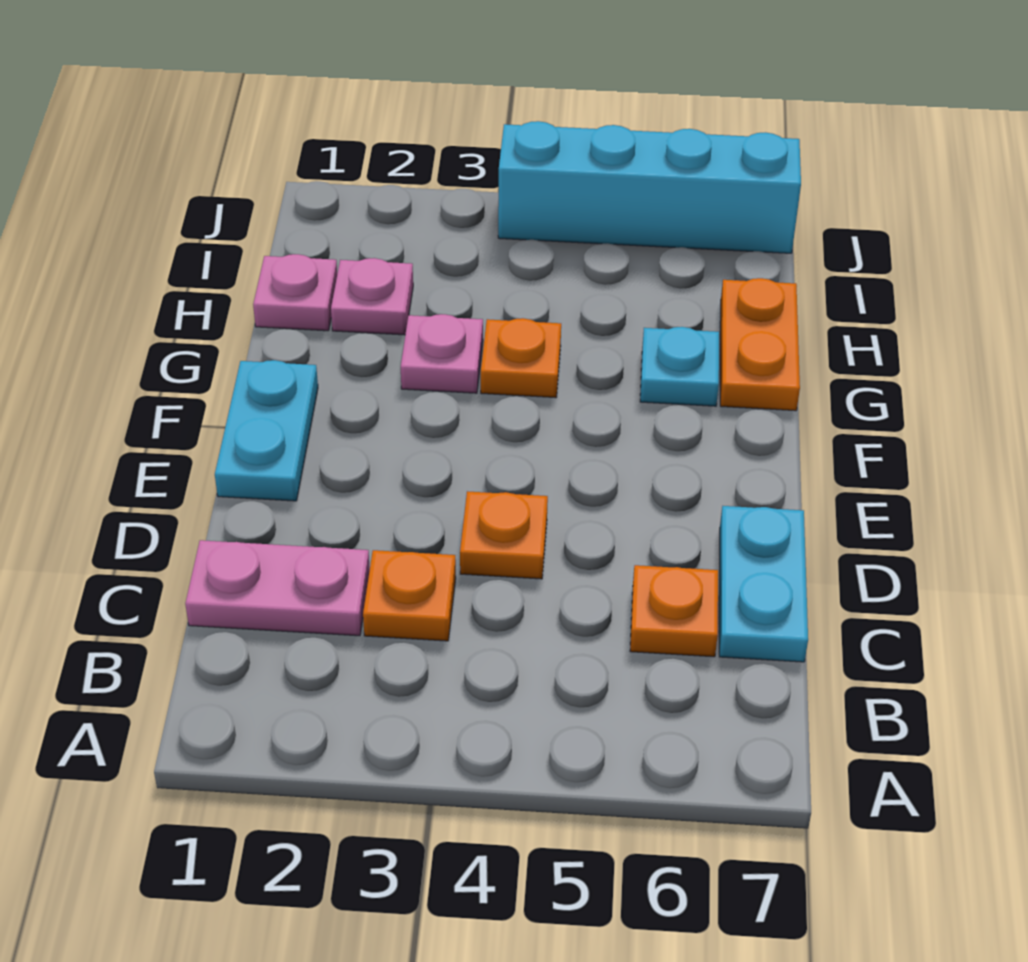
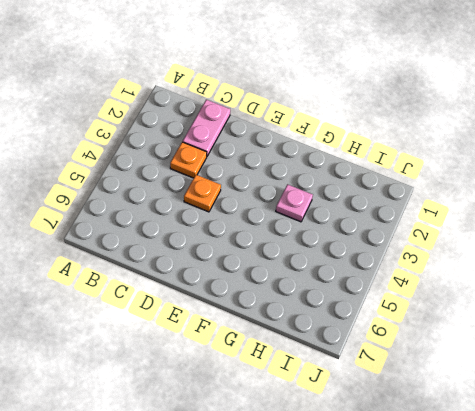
none -> orange 1x1 plate [630,565,718,657]
none -> cyan 1x2 plate [719,506,808,662]
none -> cyan 1x2 plate [215,360,318,501]

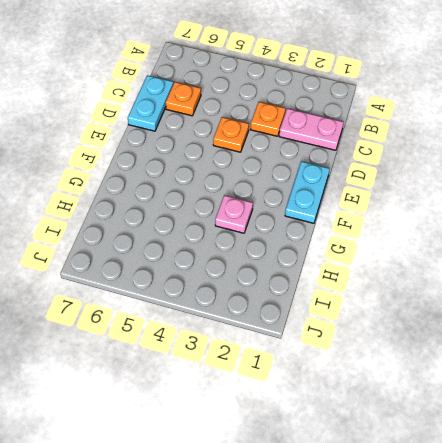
none -> orange 1x1 plate [481,318,561,398]
none -> cyan 1x1 plate [640,327,719,406]
none -> orange 1x2 plate [720,278,800,411]

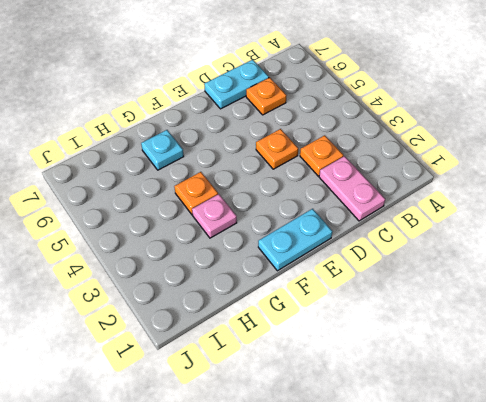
none -> orange 1x2 plate [720,278,800,411]
none -> pink 1x1 plate [253,254,337,331]
none -> pink 1x1 plate [331,258,413,335]

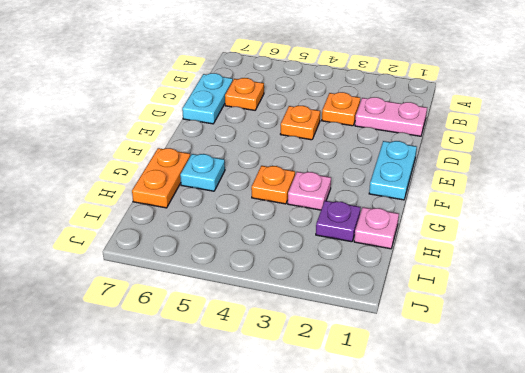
purple 1x1 plate [316,201,361,242] -> pink 1x1 plate [331,258,413,335]
none -> cyan 1x4 brick [498,121,801,253]

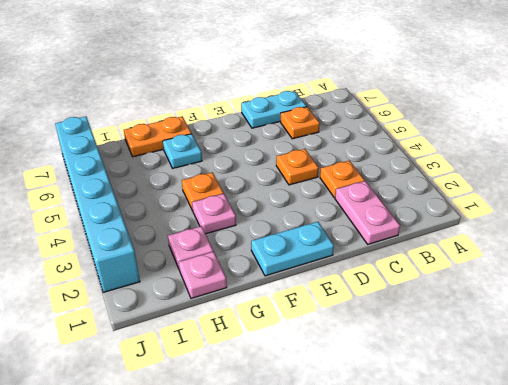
cyan 1x6 brick [55,117,140,292] -> cyan 1x4 brick [498,121,801,253]

